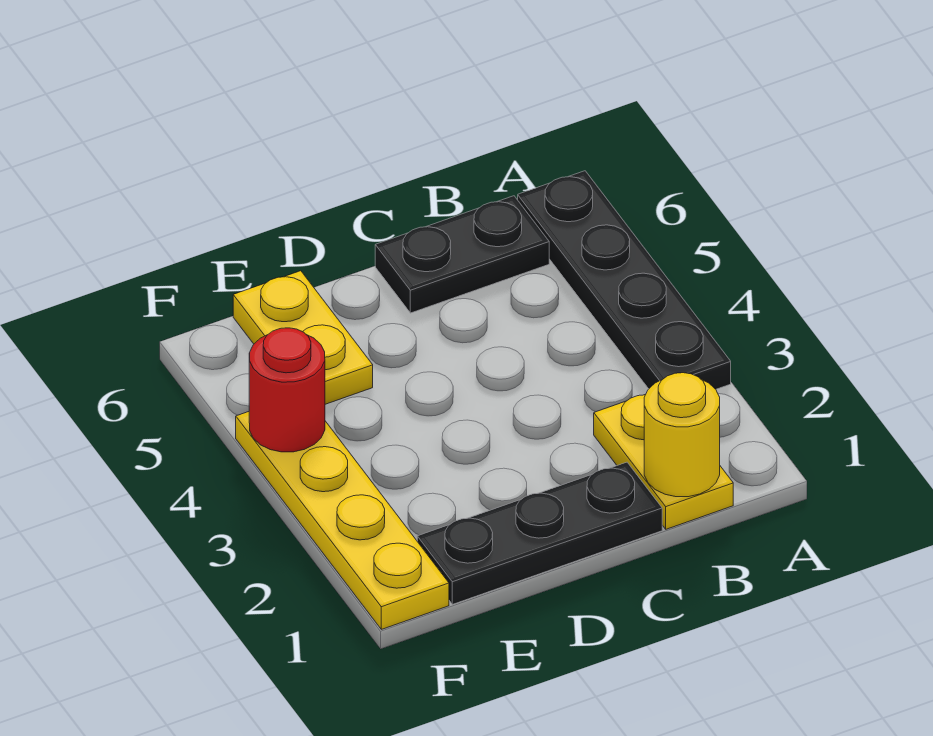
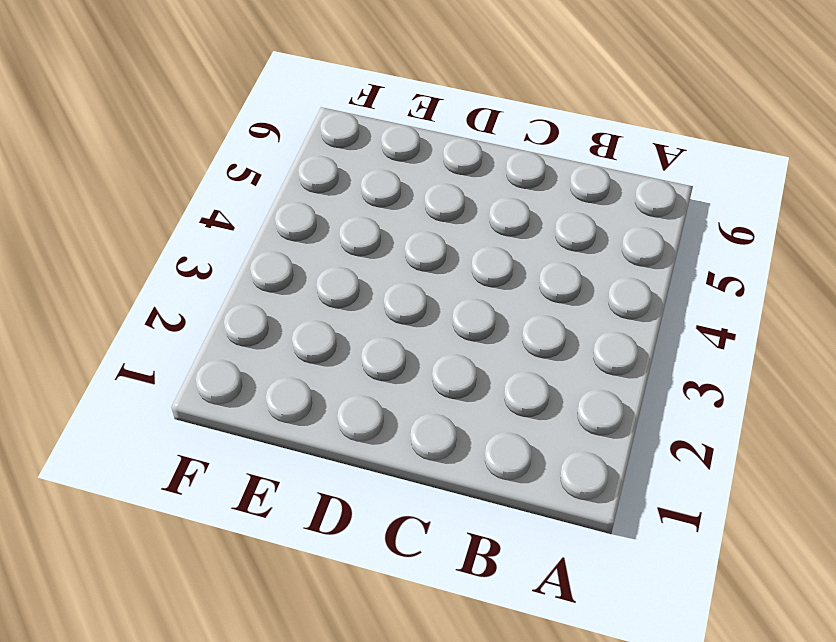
none -> black 1x4 plate [518,171,731,389]
none -> yellow 1x2 plate [594,394,733,529]

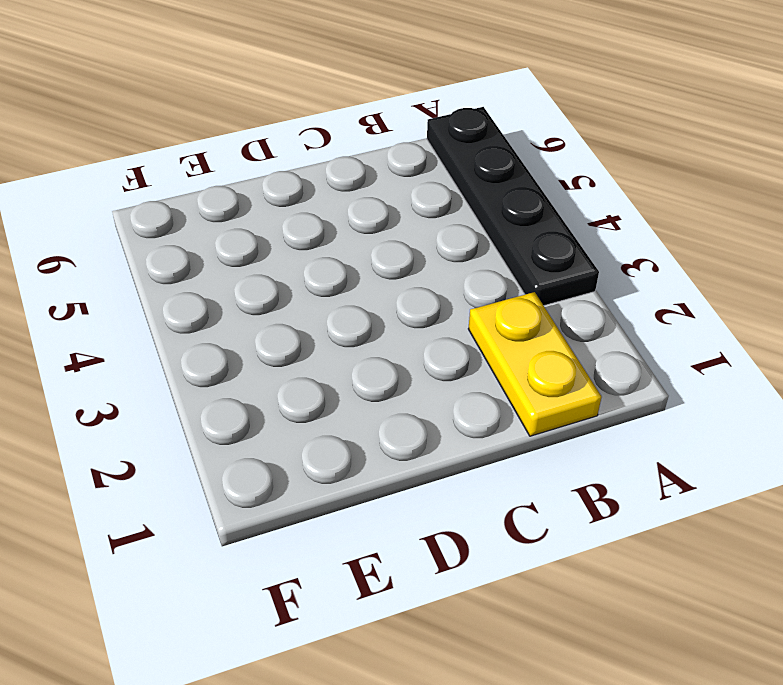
none -> black 1x2 plate [375,196,549,313]
none -> black 1x3 plate [417,462,662,604]

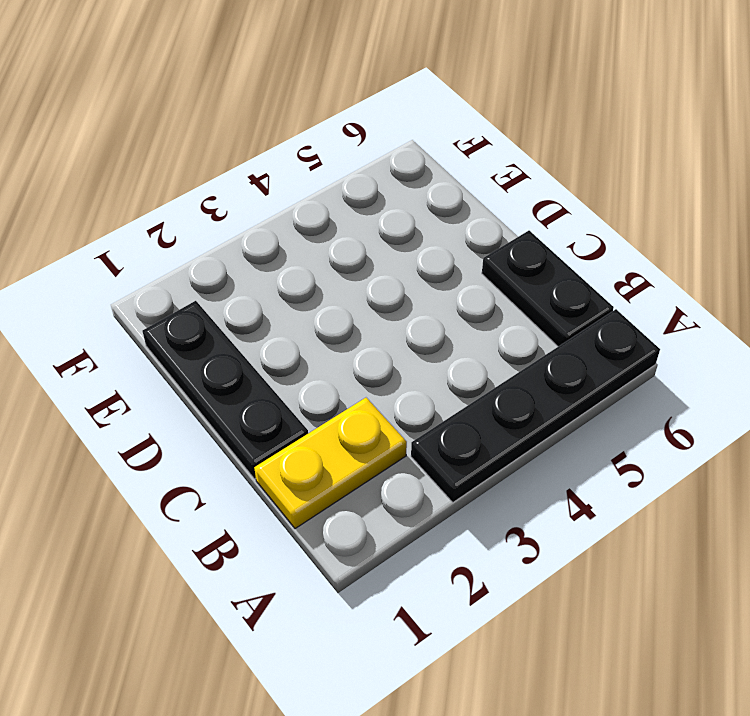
none -> yellow 1x2 plate [233,271,373,404]
none -> yellow 1x4 plate [236,412,449,629]

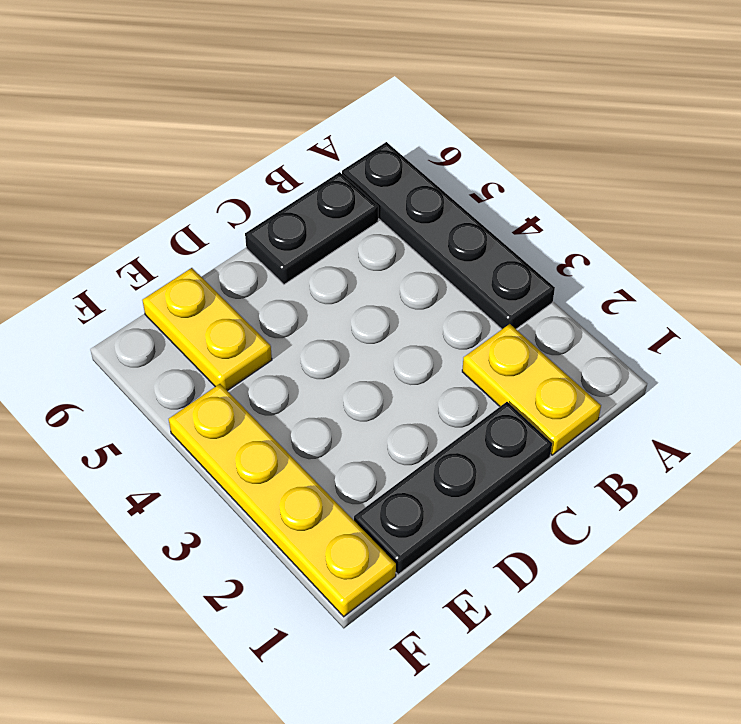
none -> yellow 1x1 round brick [644,373,720,497]
none -> red 1x1 round brick [249,328,325,452]

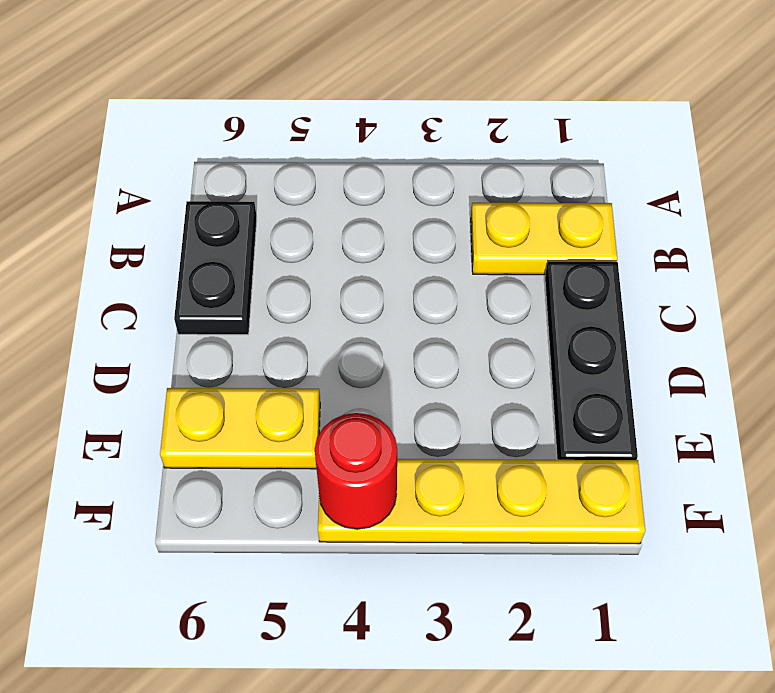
none -> black 1x4 plate [518,171,731,389]
none -> yellow 1x1 round brick [644,373,720,497]

